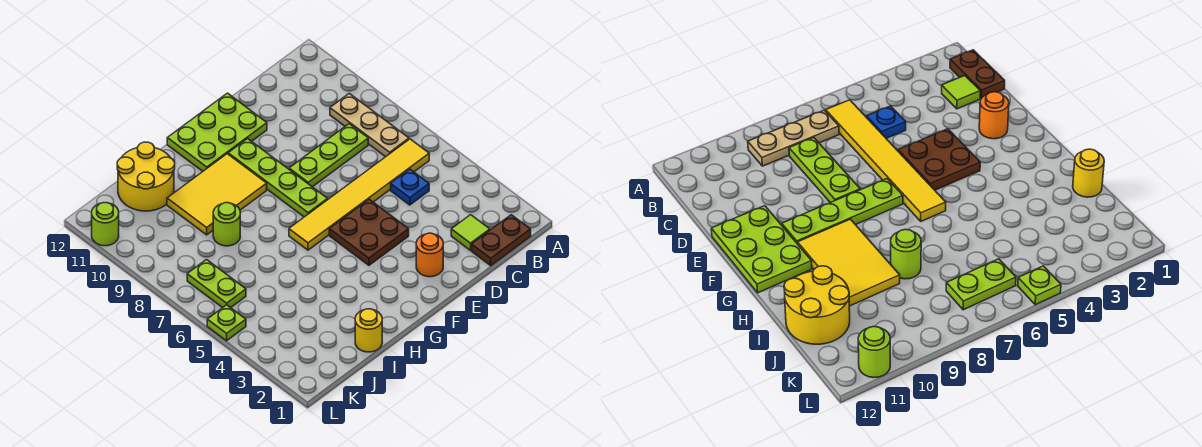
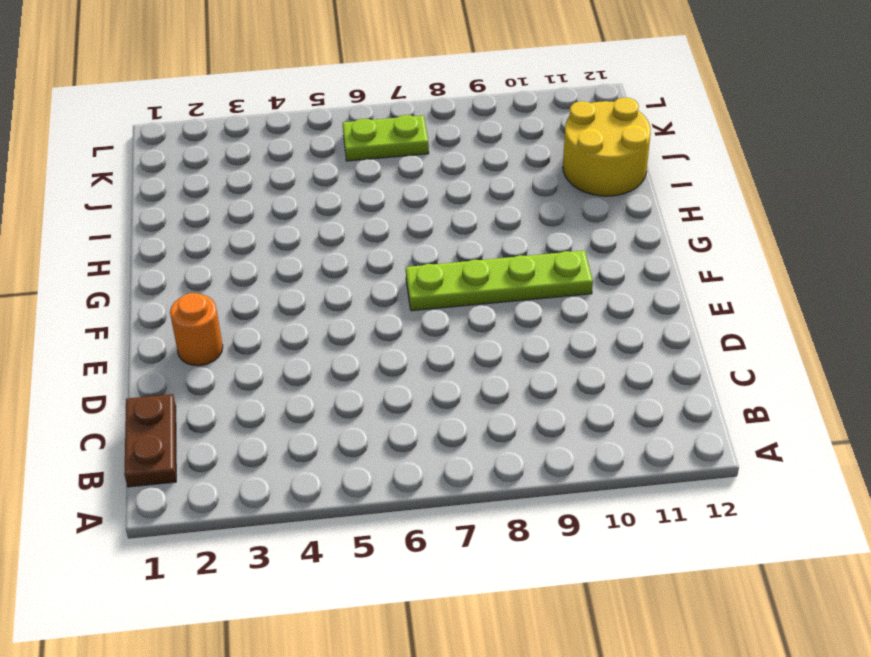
none -> yellow 1x6 tile [289,139,429,250]
none -> tan 1x3 plate [330,93,409,157]
none -> lime 1x1 tile [451,215,490,250]

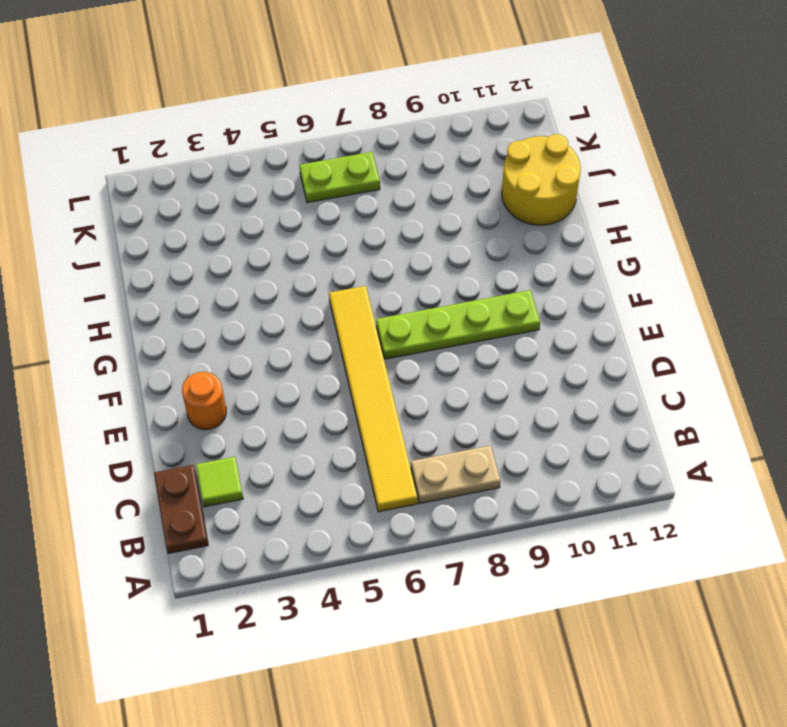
tan 1x2 plate [411,445,500,504] -> tan 1x3 plate [330,93,409,157]
none -> blue 1x1 plate [391,169,429,205]
none -> lime 1x3 plate [289,124,368,187]
none -> brown 2x2 plate [329,199,409,265]

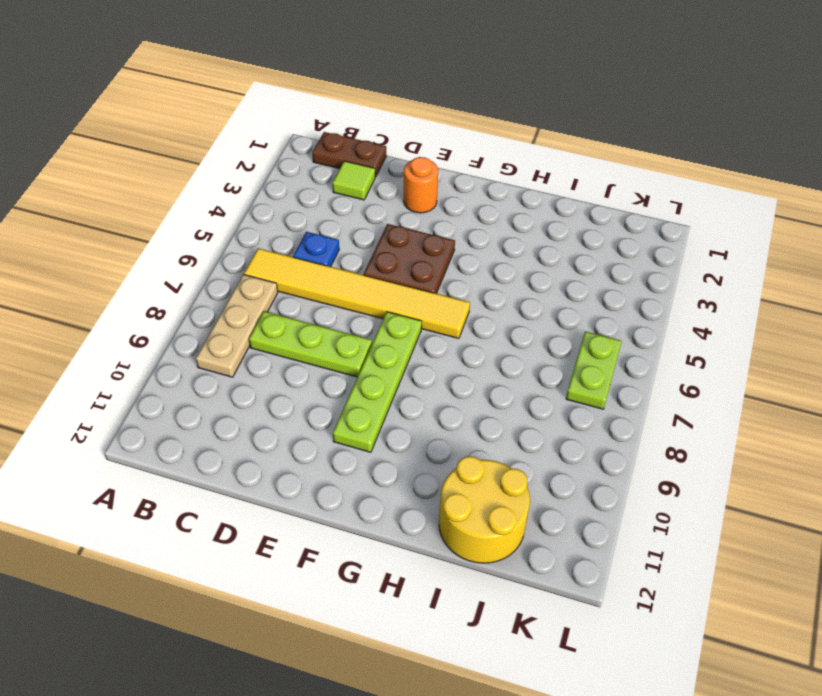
none -> lime 2x3 plate [167,93,267,171]
none -> yellow 2x3 tile [167,154,267,235]
none -> yellow 1x1 round brick [355,309,382,352]

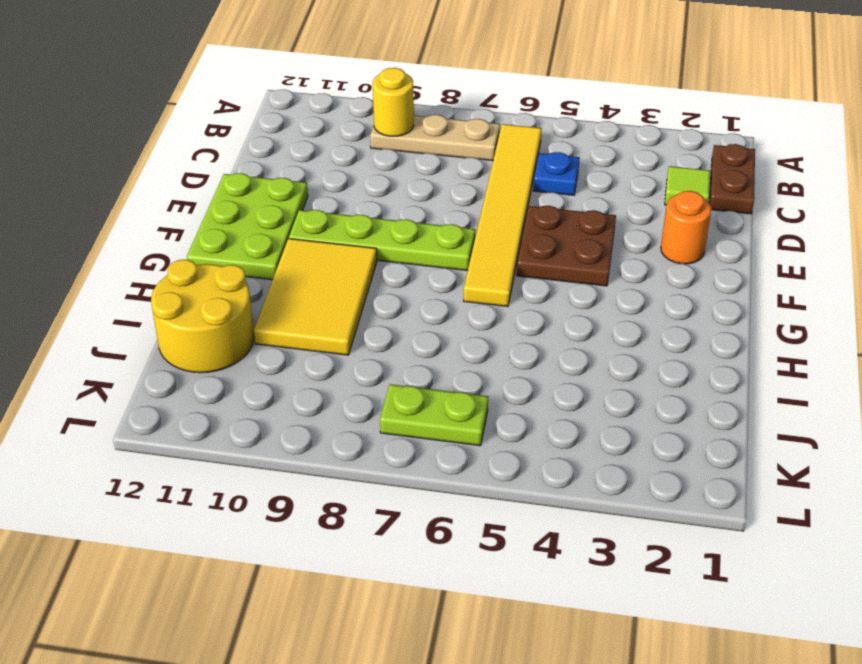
yellow 1x1 round brick [373,68,414,136] -> yellow 1x1 round brick moved to [355,309,382,352]
none -> lime 1x3 plate [289,124,368,187]
none -> lime 1x1 round brick [213,203,240,246]
none -> lime 1x1 plate [207,305,246,341]

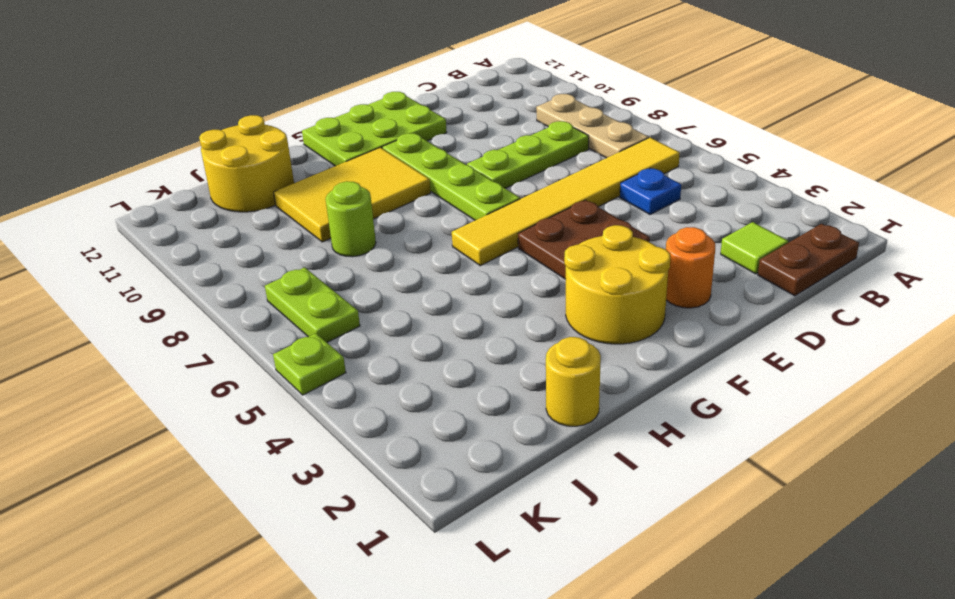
yellow 2x2 round brick [564,225,670,344] -> none
none -> lime 1x1 round brick [92,203,119,246]

